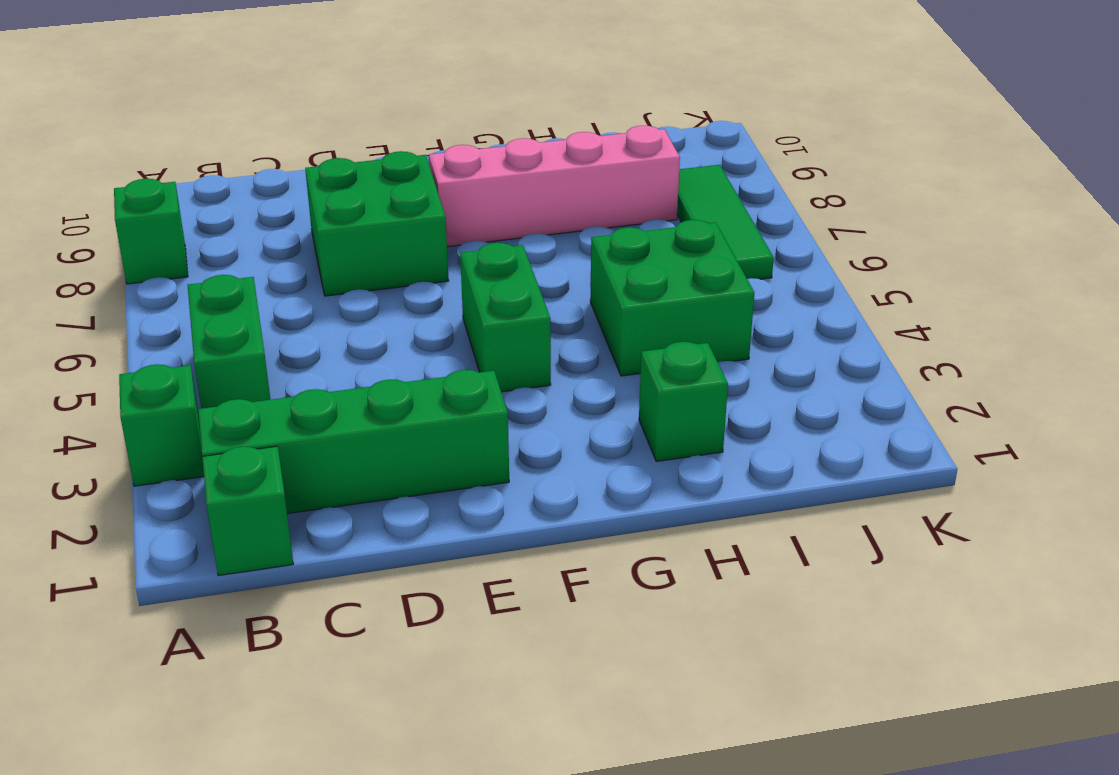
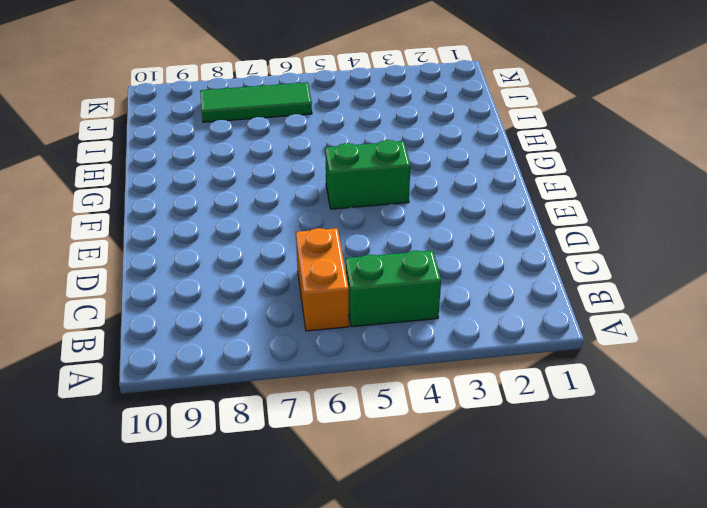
orange 1x2 brick [296,228,349,331] -> none
none -> green 1x1 brick [119,364,204,486]
none -> green 1x1 brick [114,179,188,284]

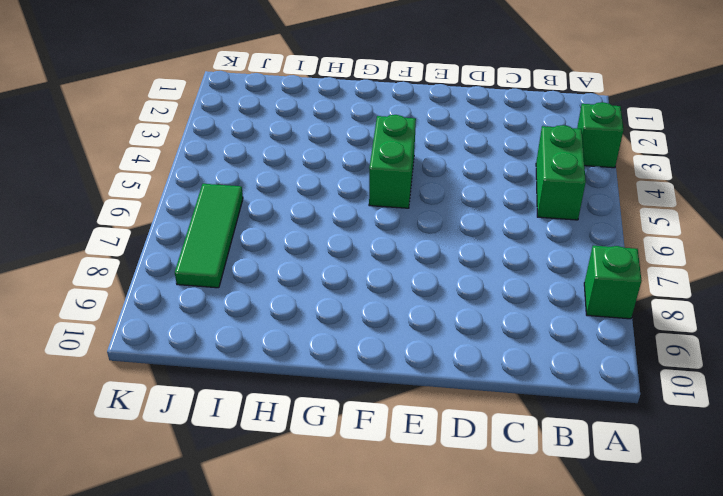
none -> green 1x1 brick [202,446,293,576]
none -> green 1x4 brick [198,370,509,514]

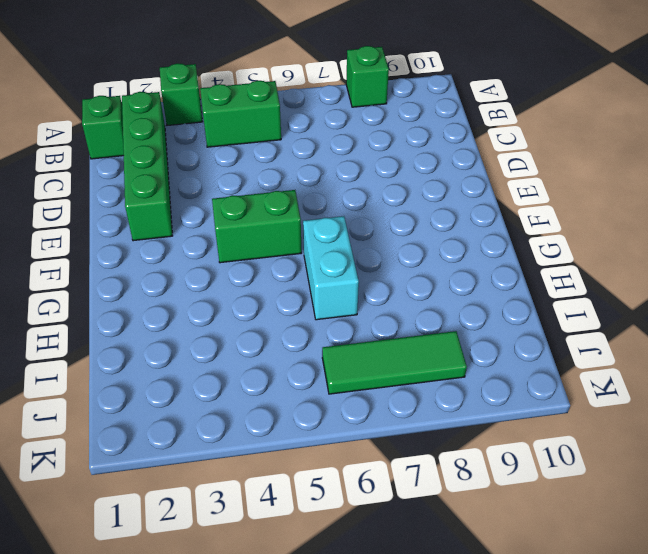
cyan 1x2 brick [303,216,359,320] -> none
none -> green 2x2 brick [305,151,449,296]
none -> pink 1x4 brick [429,126,680,247]

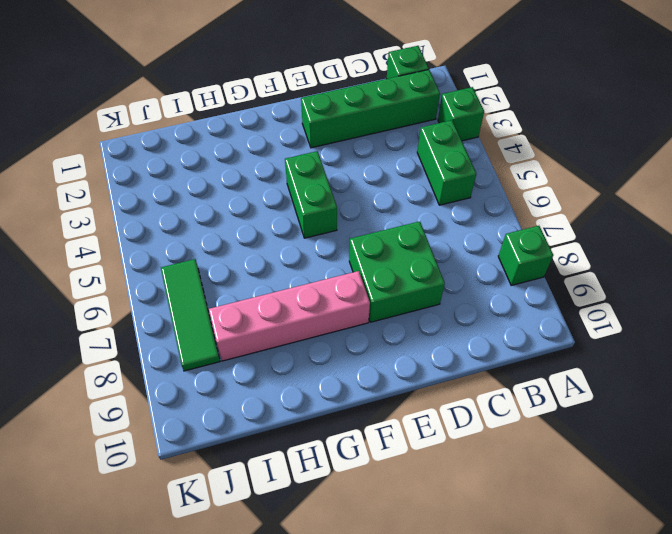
none -> green 1x1 brick [639,342,728,461]
none -> green 2x2 brick [590,220,754,376]

